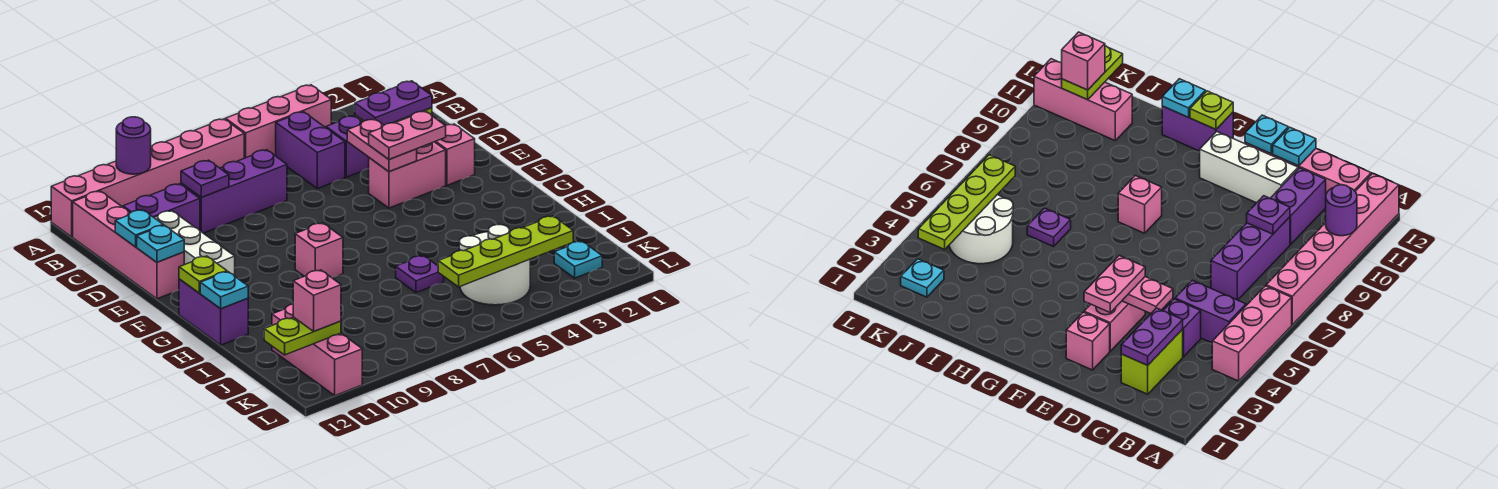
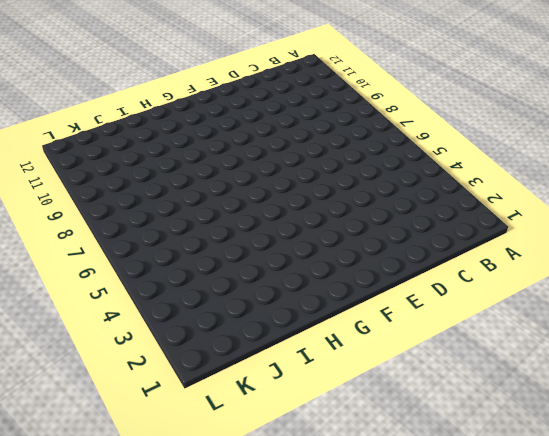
none -> pink 1x3 brick [226,85,331,158]
none -> pink 1x6 brick [51,119,244,237]
none -> purple 1x2 brick [276,112,345,189]

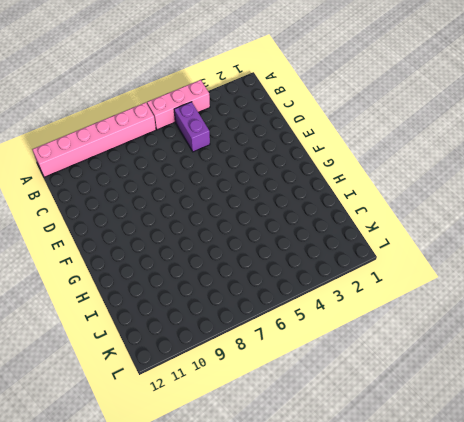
none -> pink 1x4 brick [73,191,184,299]
none -> lime 1x2 brick [1121,329,1183,394]
none -> purple 1x1 brick [326,116,369,177]

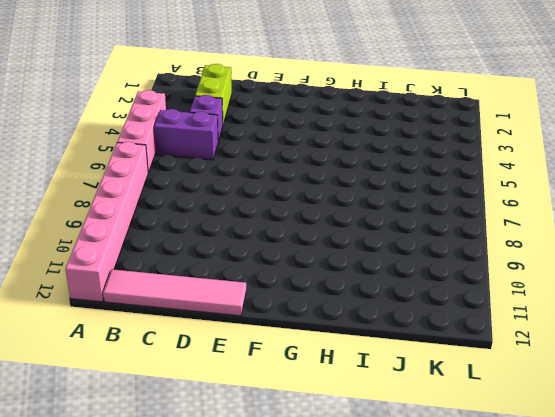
pink 1x4 tile [103,269,246,316] -> pink 1x4 brick [73,191,184,299]
none -> purple 1x3 brick [181,150,287,233]
none -> purple 1x2 brick [123,184,200,231]
none -> white 1x3 brick [154,211,235,276]

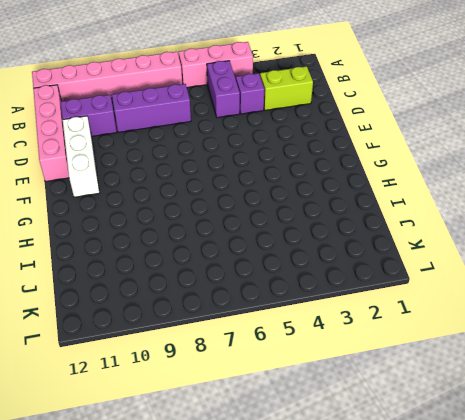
none -> pink 1x1 brick [435,124,475,185]
none -> pink 1x2 brick [369,142,446,208]
none -> pink 1x1 brick [295,223,343,278]

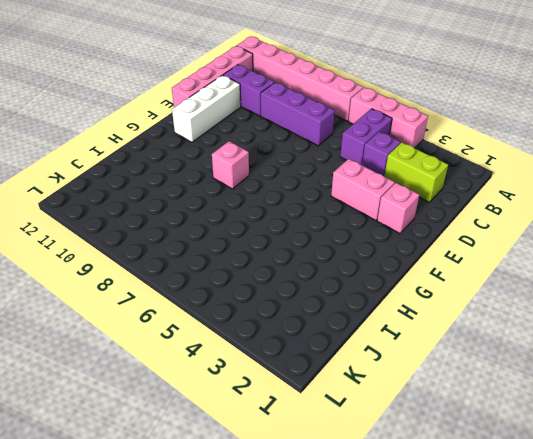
none -> purple 1x2 brick [179,279,248,345]
none -> purple 1x1 plate [396,256,444,293]
none -> white 2x2 round brick [459,225,530,305]

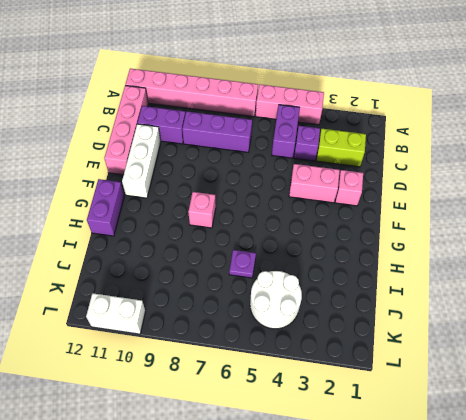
white 1x2 brick [86,293,145,334] -> pink 1x3 brick [272,304,362,396]
none -> cyan 1x1 plate [554,241,602,278]
none -> purple 1x1 round brick [116,117,151,174]
none -> purple 1x2 plate [355,81,432,125]

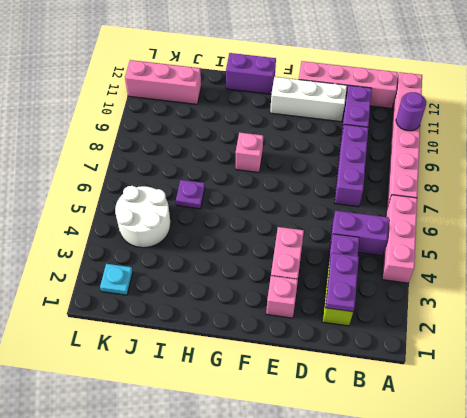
none -> purple 1x1 plate [181,160,229,197]
none -> pink 1x2 plate [347,119,417,172]
none -> cyan 1x1 plate [115,210,163,247]

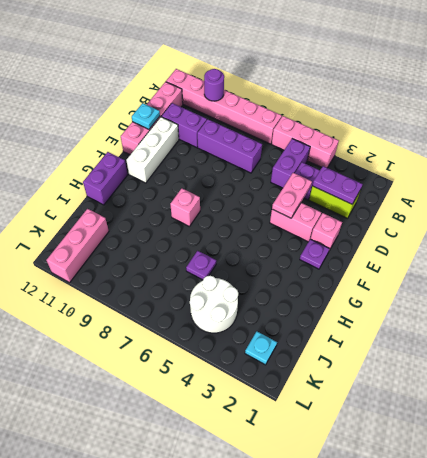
purple 1x1 plate [300,239,329,269] -> purple 1x1 plate moved to [181,160,229,197]
none -> cyan 1x1 plate [137,225,184,262]
none -> lime 1x1 plate [179,256,227,293]
none -> cyan 1x1 plate [200,272,248,309]

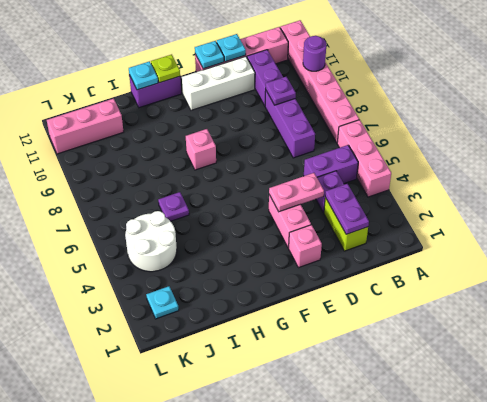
none -> lime 1x4 plate [438,216,573,287]
none -> lime 1x2 plate [264,317,341,355]
none -> pink 1x2 plate [369,111,446,159]

